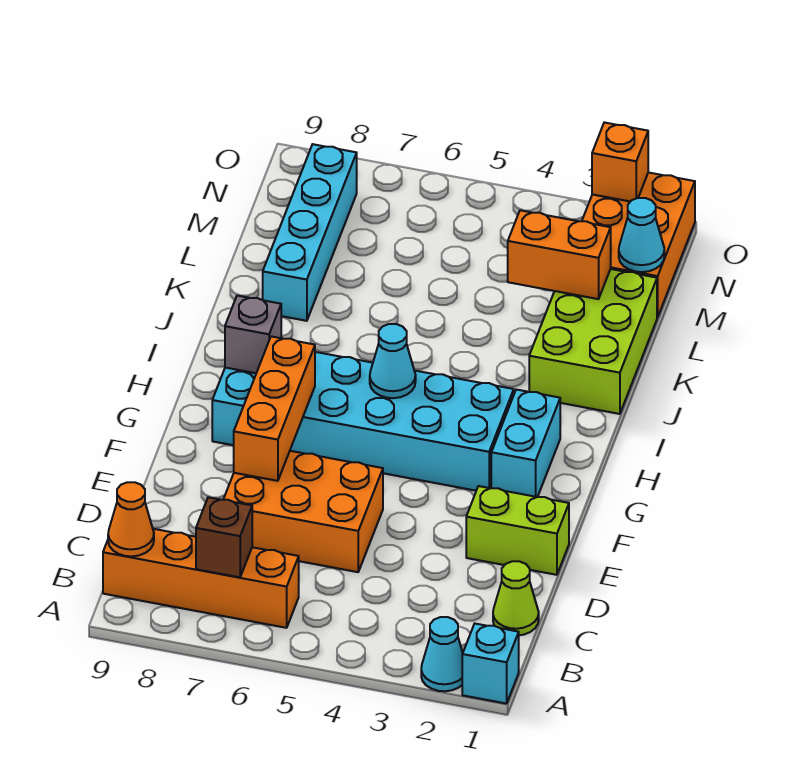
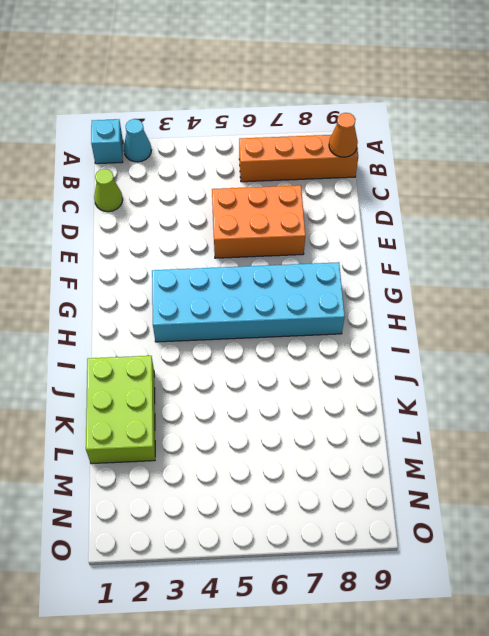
none -> lime 1x2 brick [466,486,569,575]
none -> cyan 1x2 brick [491,390,560,497]
none -> cyan 1x4 brick [263,144,357,321]

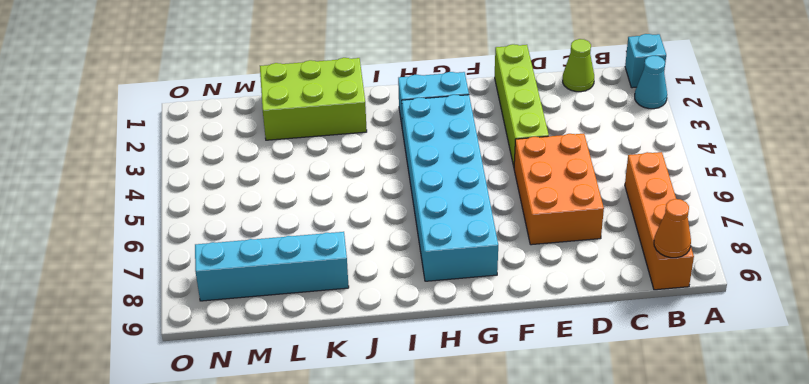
lime 1x4 brick [495,44,549,166] -> lime 1x2 brick [466,486,569,575]
none -> orange 2x3 brick [582,172,695,317]
none -> brown 1x1 brick [196,497,252,577]
none -> orange 1x3 brick [234,336,315,481]

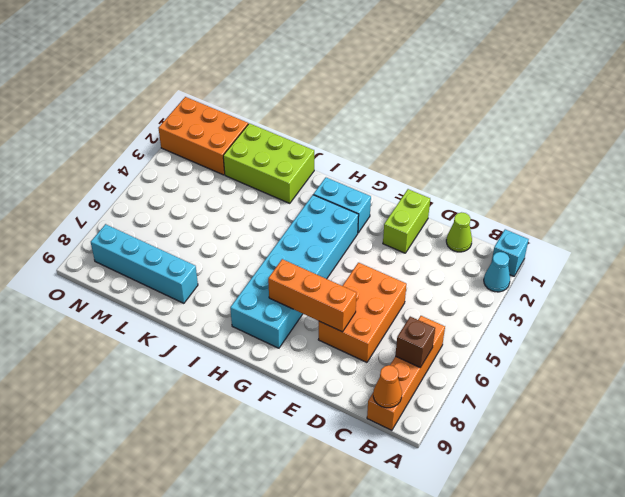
none -> cyan 1x1 cone [370,324,416,398]
none -> grey 1x1 brick [225,296,281,373]
none -> orange 1x2 brick [508,210,611,299]

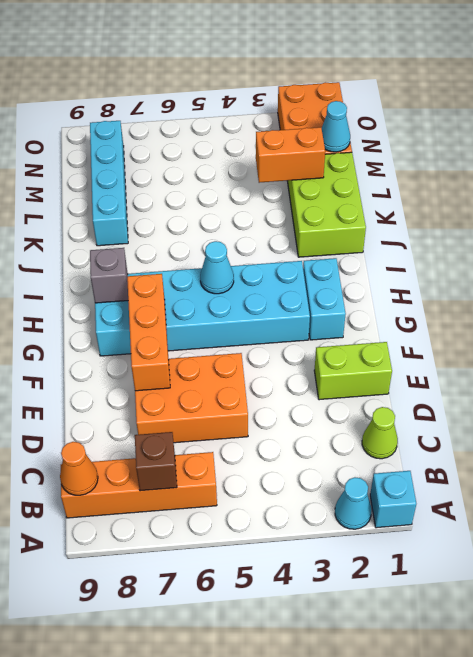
none -> orange 1x1 brick [592,122,648,202]

